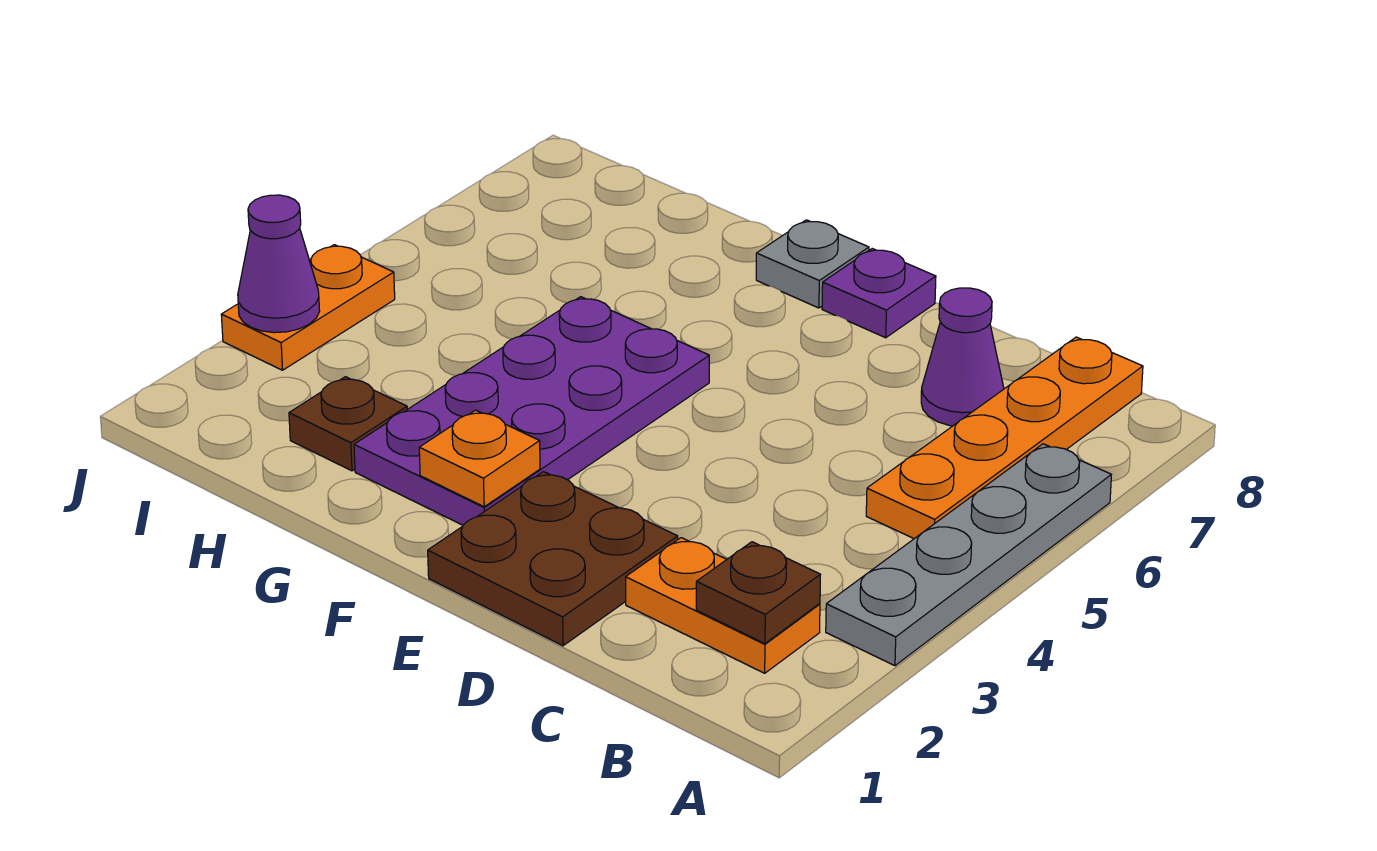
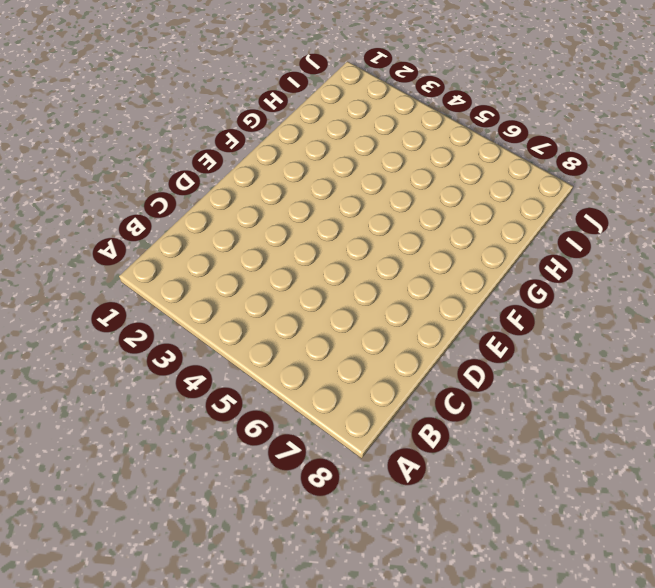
none -> grey 1x4 plate [826,444,1111,666]
none -> orange 1x2 plate [626,538,820,673]
none -> orange 1x4 plate [866,337,1143,539]

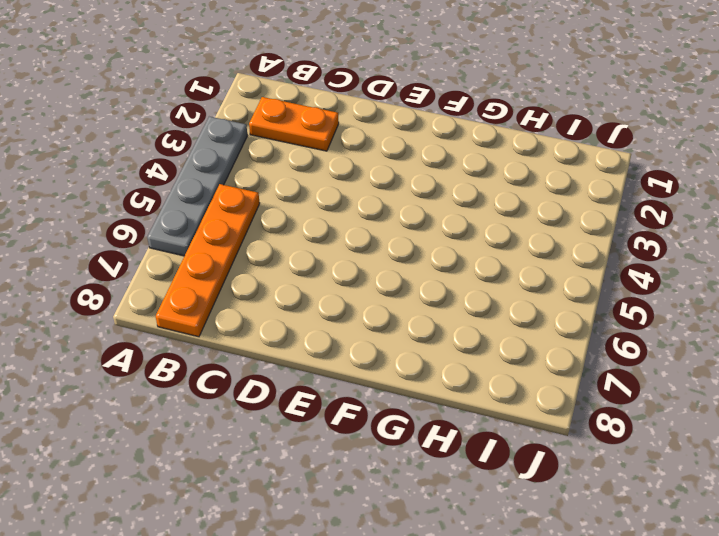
none -> purple 1x1 cone [921,288,1004,426]
none -> brown 2x2 plate [428,472,678,646]
none -> purple 1x1 plate [822,249,936,338]

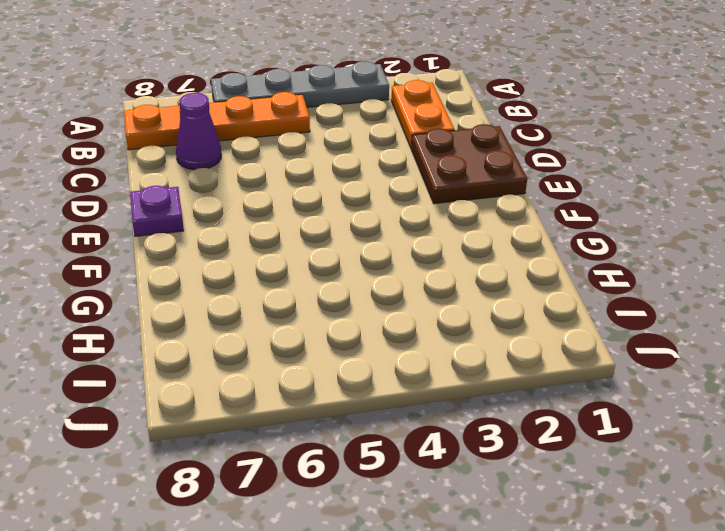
none -> purple 2x4 plate [354,297,709,525]
none -> grey 1x1 plate [756,220,869,308]
none -> brown 1x1 plate [289,377,407,471]

